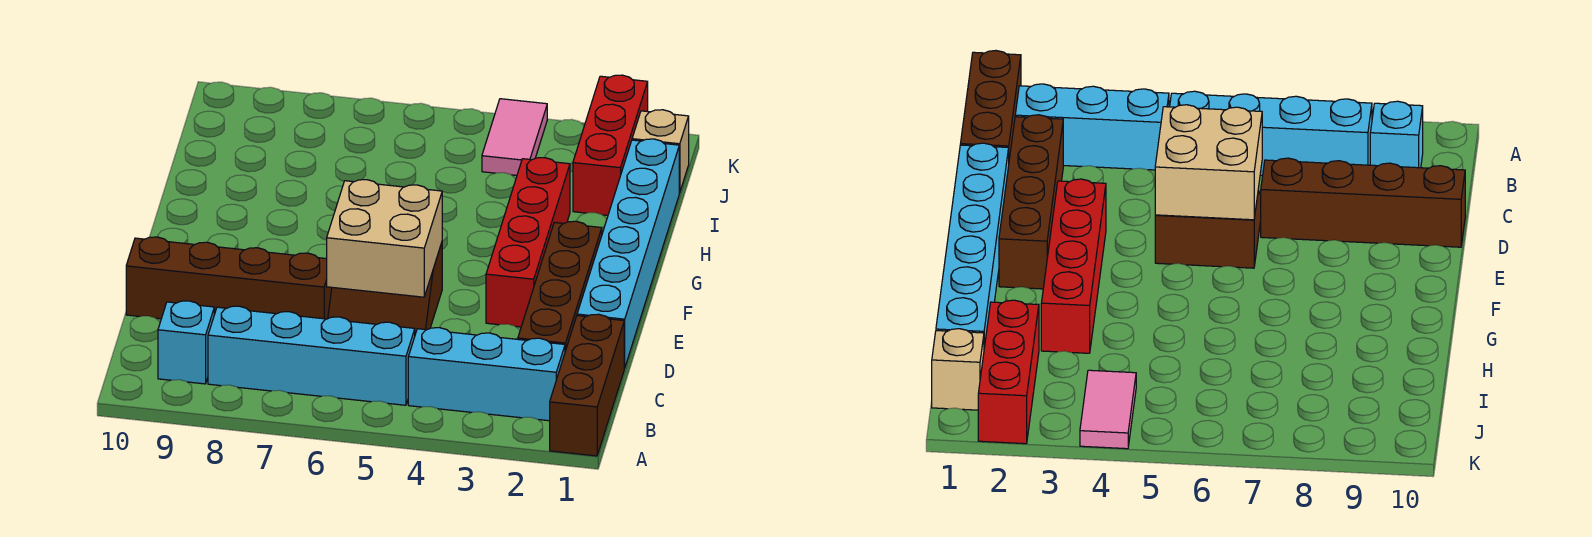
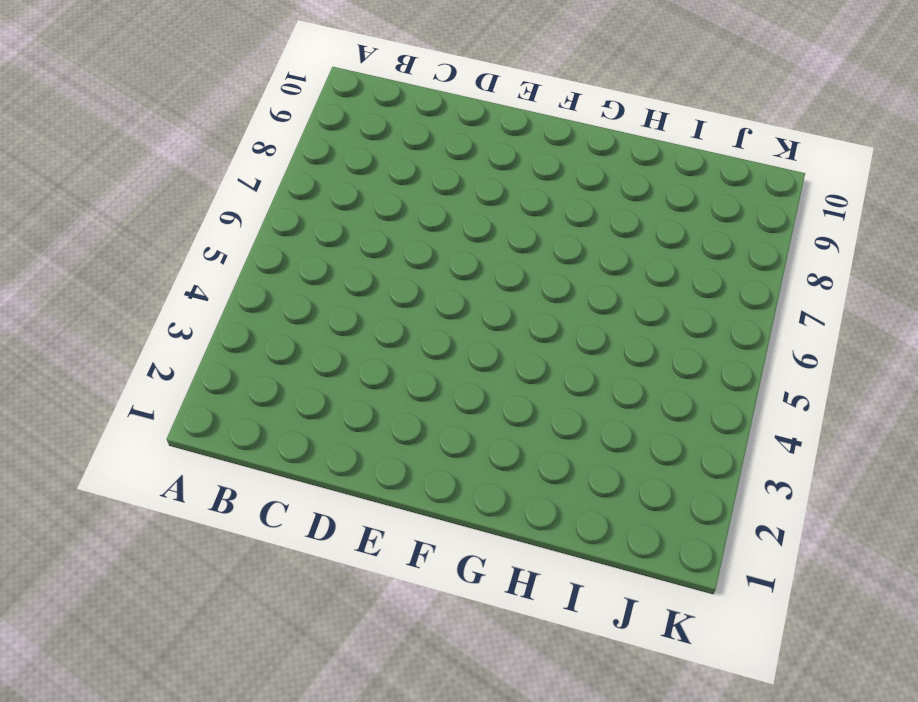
none -> brown 1x3 brick [550,314,624,456]
none -> cyan 1x3 brick [408,328,565,421]
none -> cyan 1x4 brick [208,306,415,405]

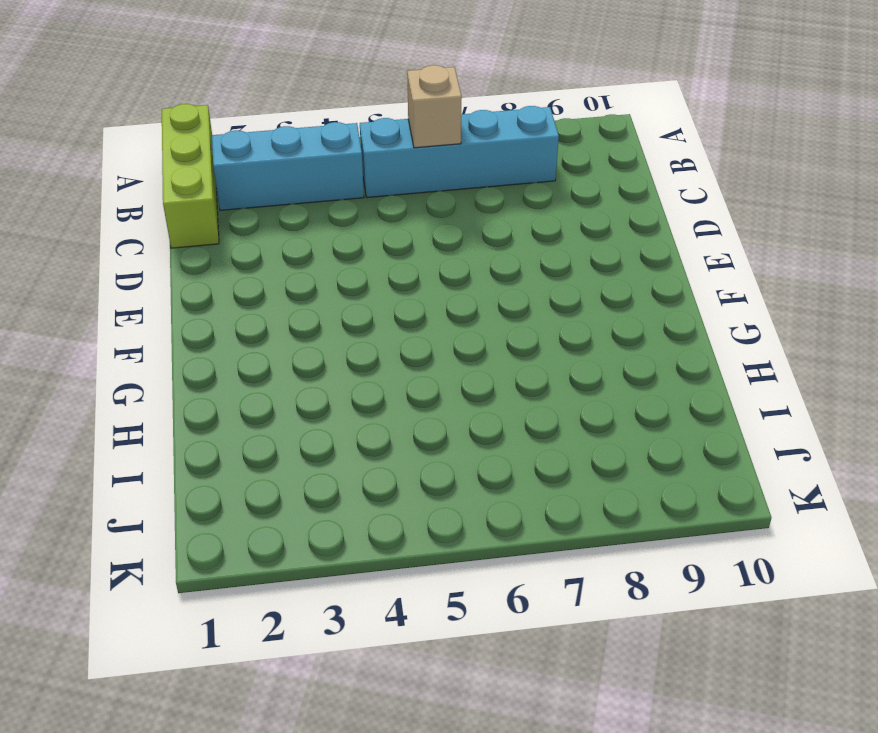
lime 1x3 brick [162,104,219,248] -> brown 1x3 brick [550,314,624,456]
tan 1x1 brick [407,65,462,148] -> tan 1x1 brick moved to [632,110,689,193]
none -> cyan 1x1 brick [158,301,214,384]
none -> brown 1x4 brick [518,221,602,351]
none -> cyan 1x6 brick [577,139,679,368]

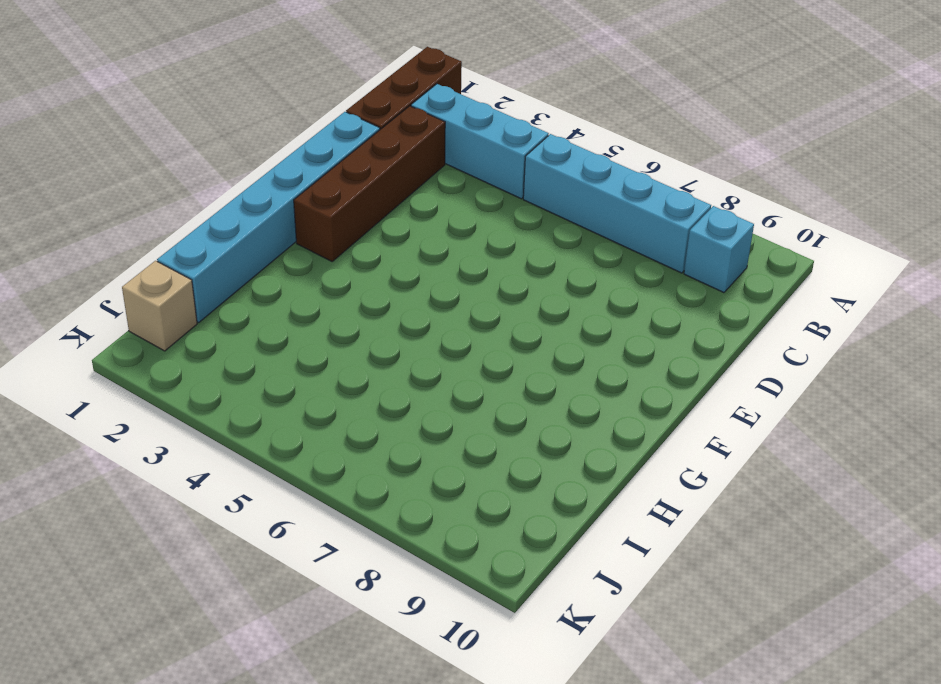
none -> brown 2x2 slope [328,243,442,334]
none -> brown 1x4 brick [126,237,332,319]
none -> red 1x4 brick [486,158,570,327]

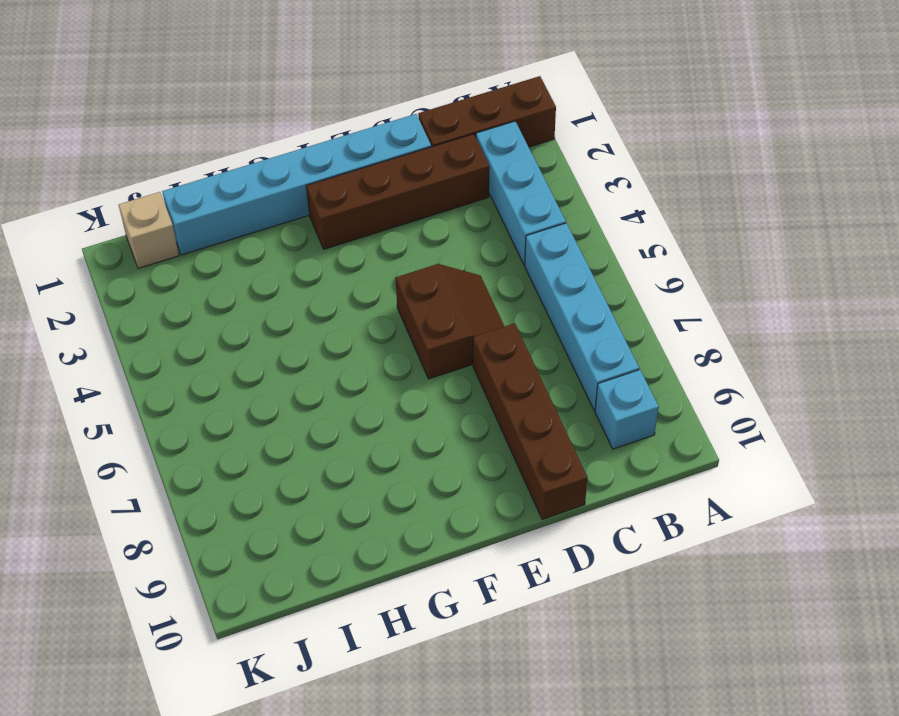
none -> red 1x4 brick [486,158,570,327]
none -> red 1x3 brick [573,75,648,215]
none -> pink 1x2 tile [482,99,547,175]

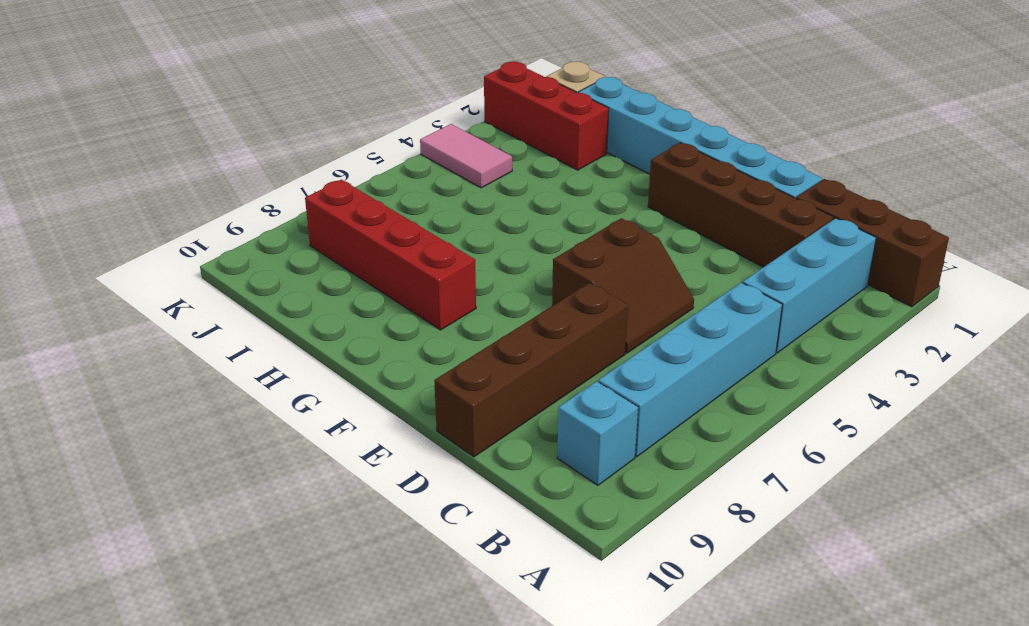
red 1x4 brick [305,179,476,330] -> red 1x4 brick moved to [486,158,570,327]
none -> tan 2x2 brick [327,180,442,297]

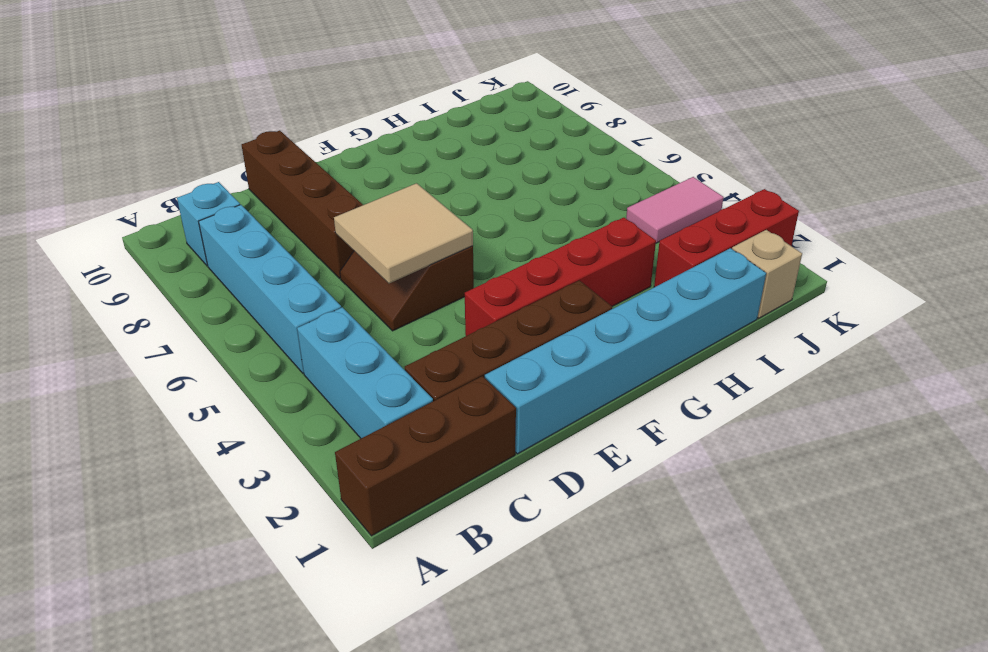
tan 2x2 tile [334,183,473,283] -> tan 2x2 brick [327,180,442,297]

